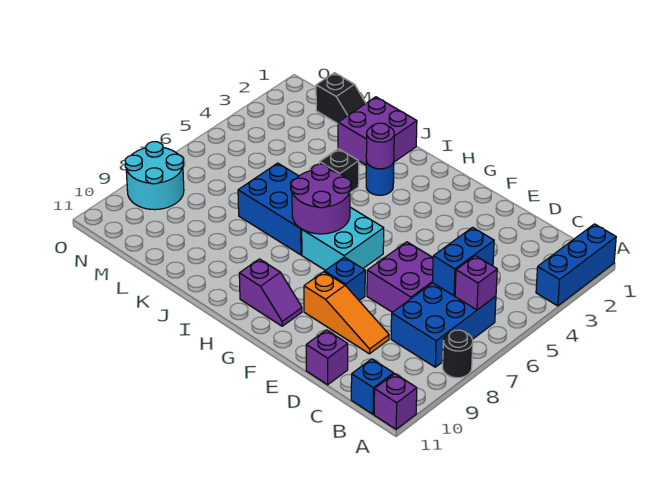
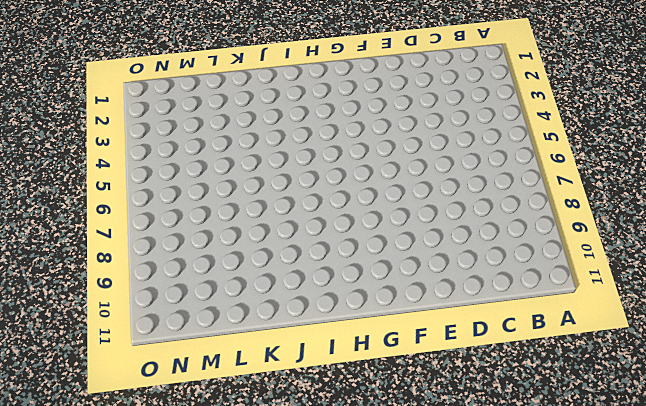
none -> blue 1x3 brick [536,224,616,306]
none -> black 1x1 round brick [443,330,473,378]
none -> purple 1x1 brick [374,374,417,429]

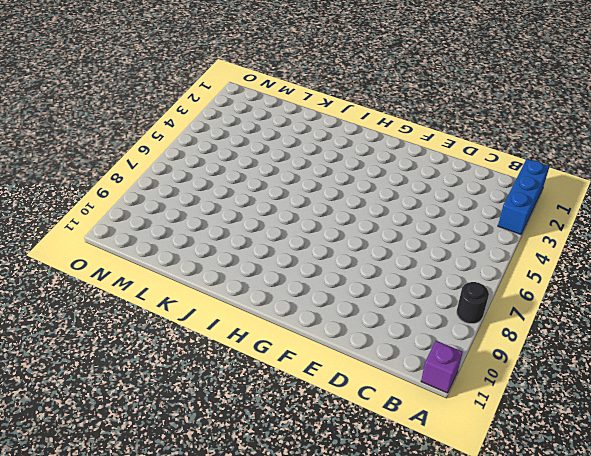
none -> blue 2x3 brick [391,283,496,367]
none -> blue 1x1 brick [351,359,394,414]
none -> purple 2x2 brick [367,242,433,312]

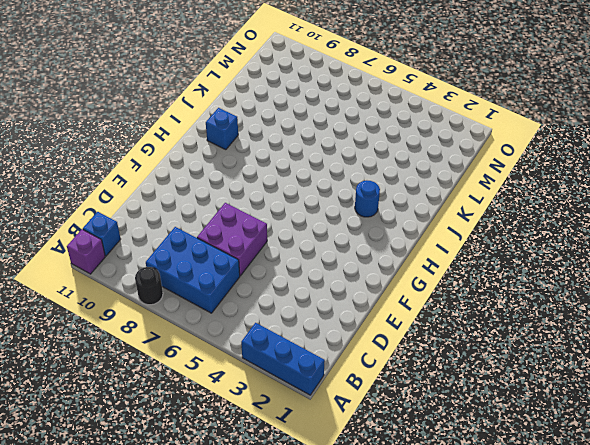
blue 1x1 brick [206,108,238,150] -> blue 1x1 brick moved to [325,257,365,301]
none -> orange 1x3 slope [304,272,389,354]
none -> purple 1x1 brick [306,330,348,385]
none -> cyan 2x2 brick [302,207,384,270]

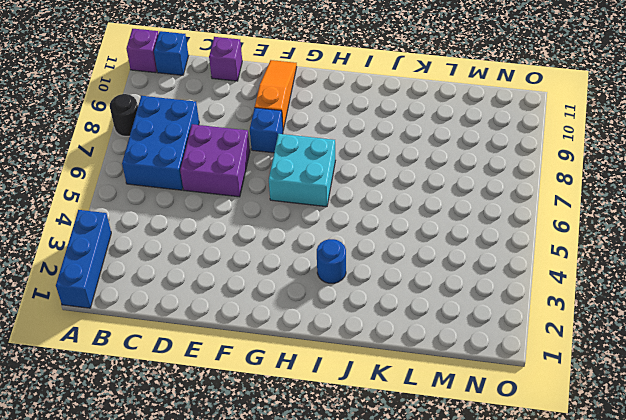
orange 1x3 slope [255,60,297,130] -> orange 1x3 slope turned to [304,272,389,354]
none -> purple 1x2 slope [239,259,302,326]
none -> blue 2x3 brick [238,163,302,255]
none -> purple 2x2 brick [338,97,417,165]

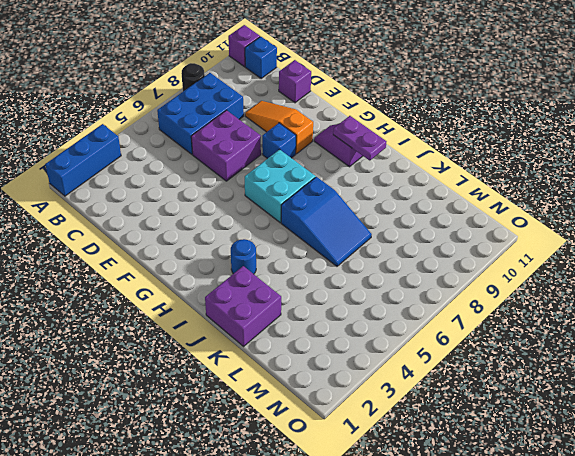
purple 1x2 plate [333,116,386,161] -> none
blue 2x3 slope [281,177,372,266] -> blue 2x3 brick [238,163,302,255]
none -> black 1x1 brick [320,149,359,193]
none -> black 1x2 slope [316,73,366,123]
none -> cyan 2x2 round brick [125,142,184,210]

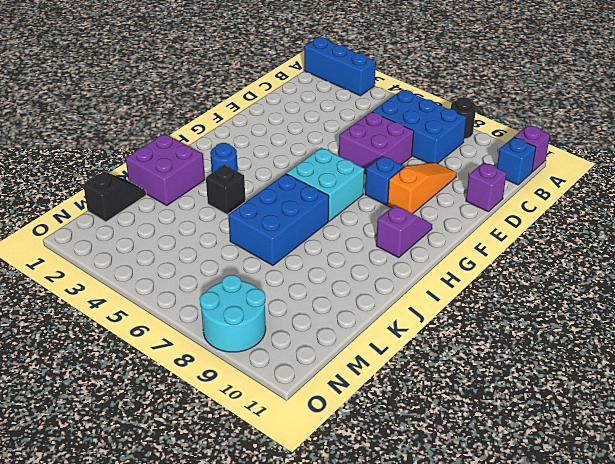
none -> purple 1x1 brick [455,256,497,310]
none -> blue 1x2 brick [432,227,494,296]
none -> purple 2x2 round brick [291,164,351,234]

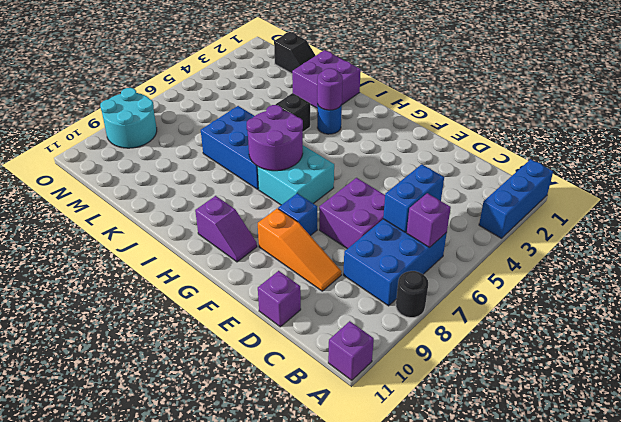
none -> blue 1x1 brick [351,359,394,414]

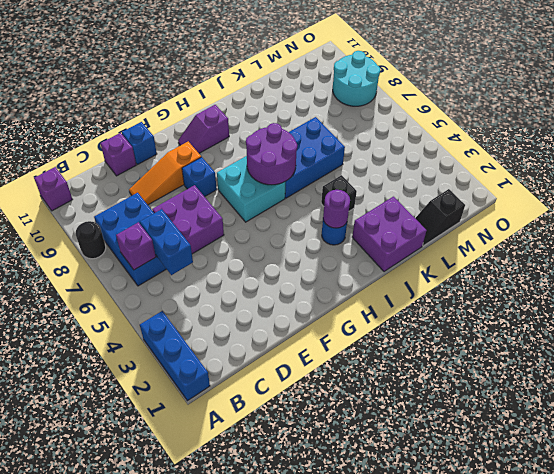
blue 1x1 brick [122,122,157,165] -> blue 1x1 brick moved to [351,359,394,414]

